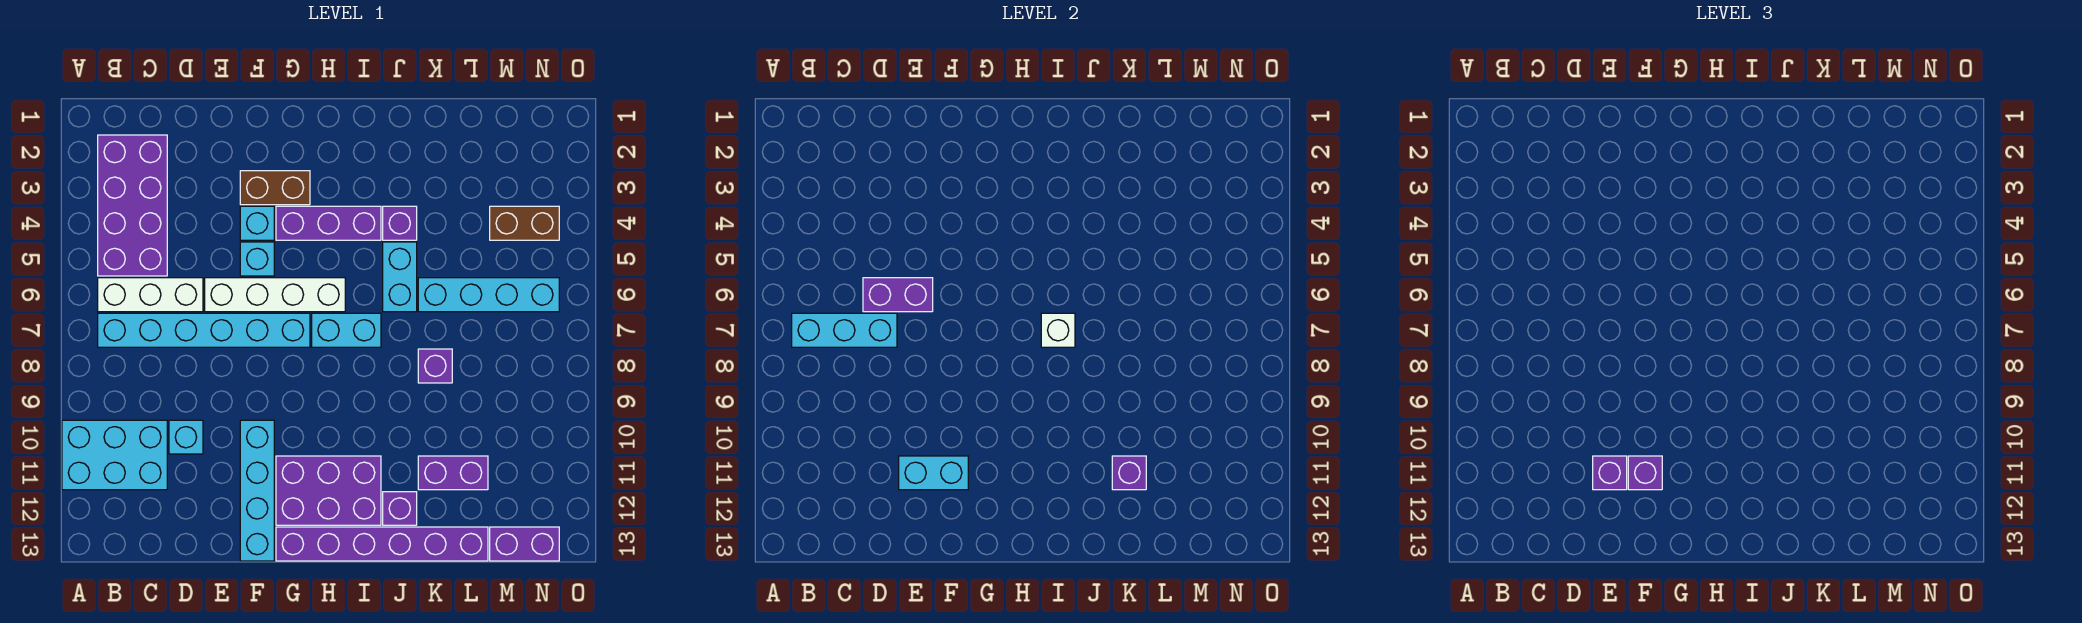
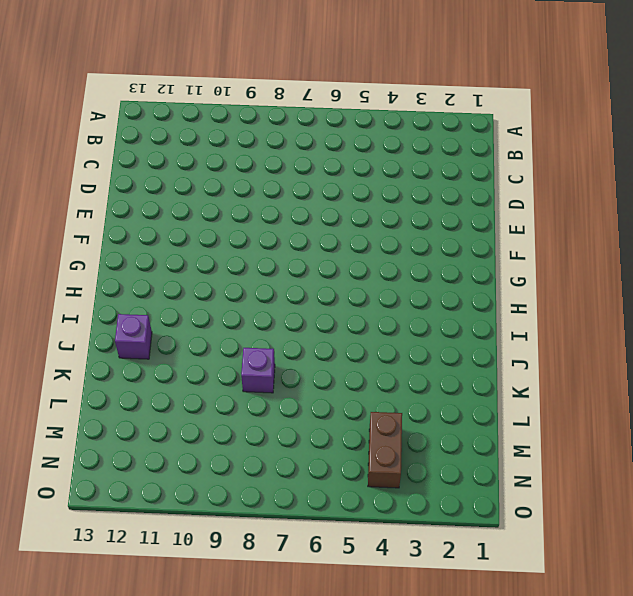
none -> cyan 2x3 brick [62,420,167,490]
none -> purple 2x4 brick [98,135,167,276]
none -> white 1x3 brick [98,278,203,312]

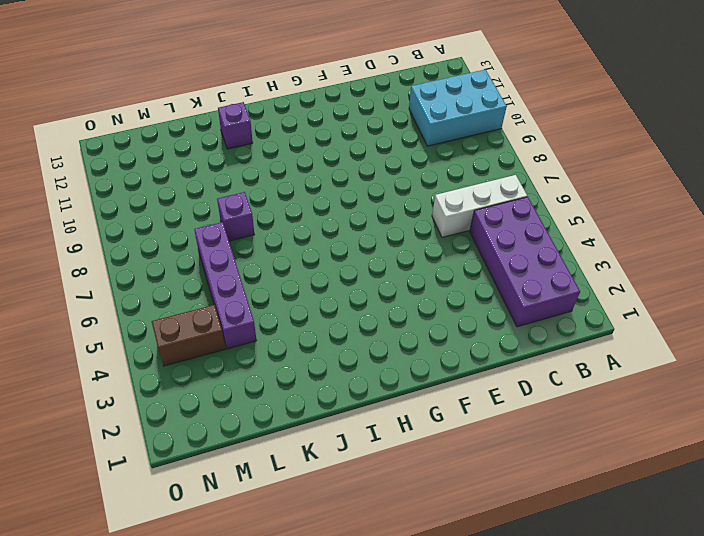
purple 1x4 brick [194,222,257,349] -> cyan 1x4 brick [418,278,559,312]
none -> cyan 1x6 brick [98,313,310,347]
none -> cyan 1x1 brick [169,420,203,454]
none -> white 1x4 brick [205,278,345,312]

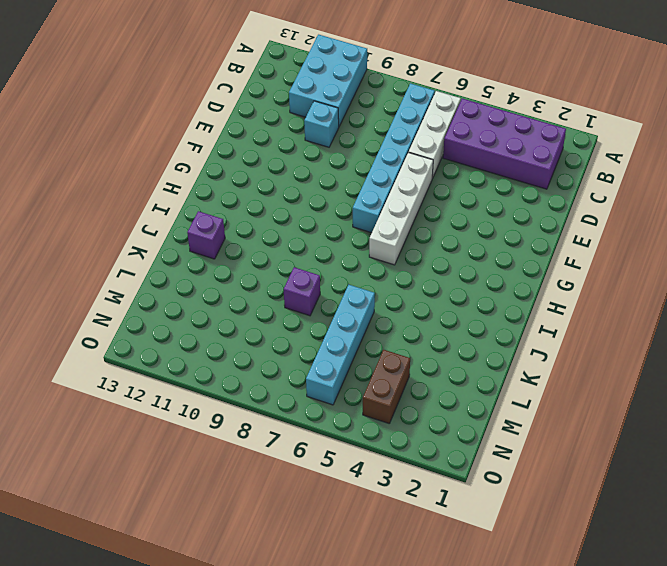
none -> brown 1x2 brick [240,171,310,205]
none -> cyan 1x1 brick [240,206,274,240]
none -> cyan 1x1 brick [240,242,274,276]

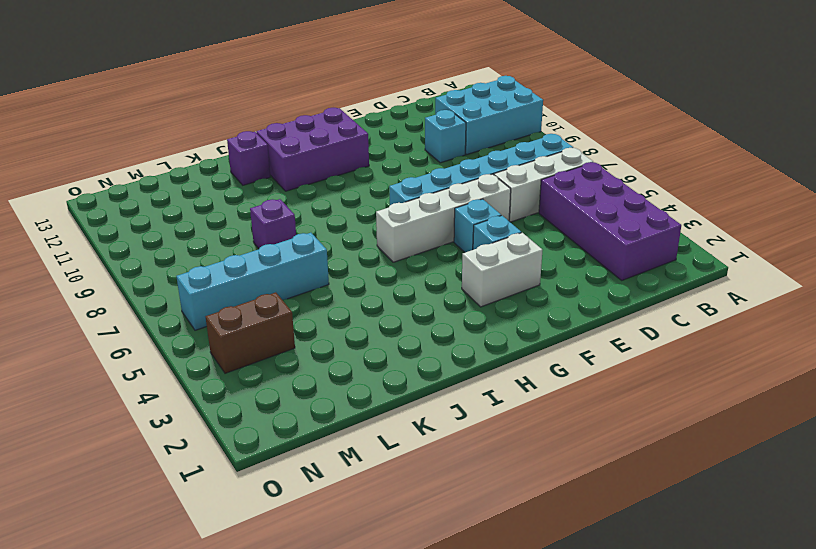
white 1x2 brick [462,233,542,307] -> brown 1x2 brick [240,171,310,205]
none -> cyan 1x4 brick [240,420,274,561]
none -> purple 1x3 brick [276,206,381,240]
none -> purple 1x6 brick [276,527,488,561]

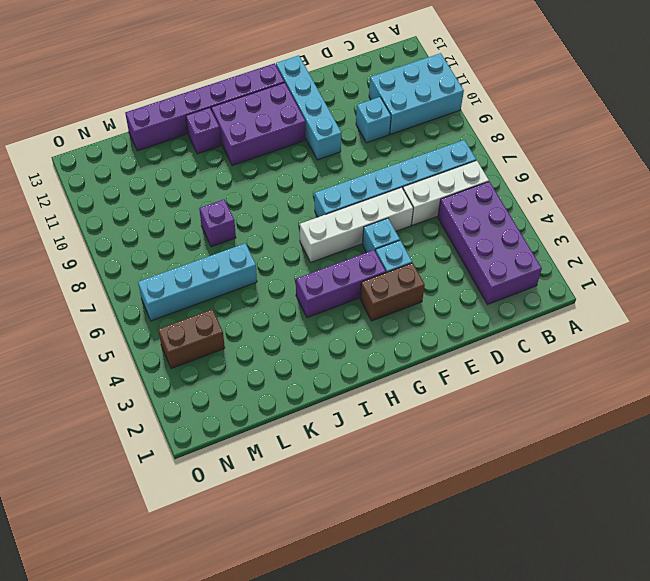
none -> cyan 1x2 brick [312,313,381,347]
none -> purple 1x1 brick [383,206,417,240]
none -> cyan 1x2 brick [383,242,417,312]

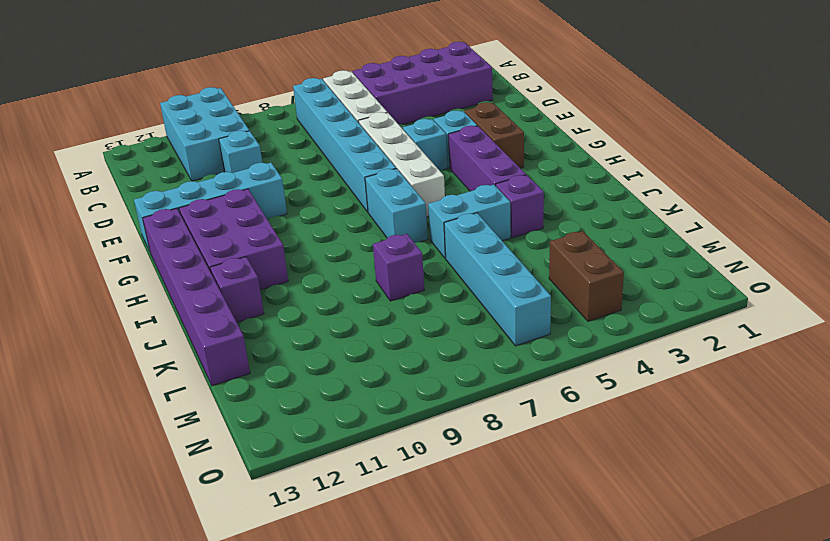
none -> purple 1x2 brick [418,456,488,490]
none -> purple 1x2 brick [490,527,559,561]
none -> cyan 1x3 brick [792,313,897,347]

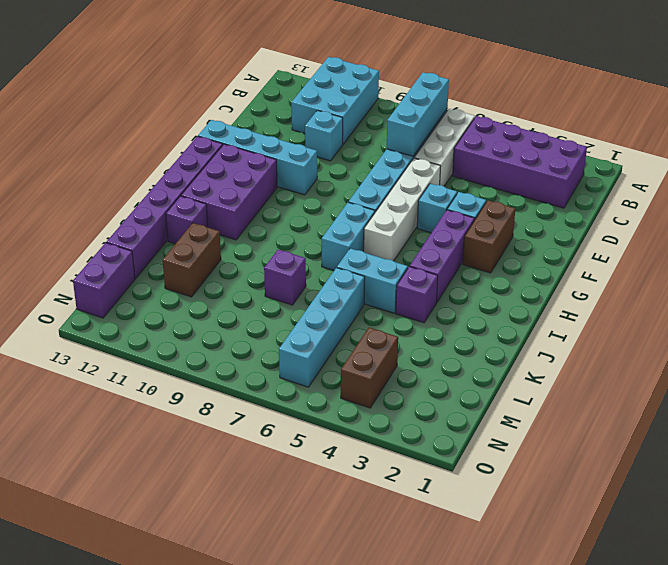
brown 1x2 brick [163,223,221,297] -> purple 1x2 brick [418,456,488,490]
none -> purple 1x2 brick [863,278,933,312]
none -> cyan 1x2 brick [899,456,968,490]
none -> white 1x1 brick [1041,313,1075,347]

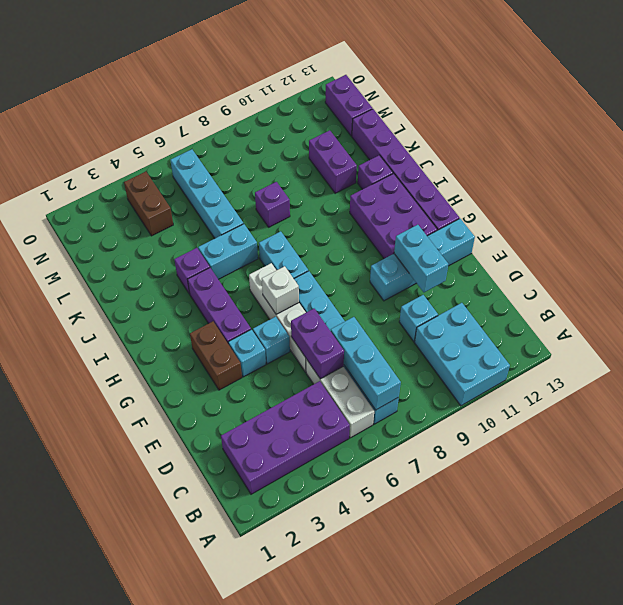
white 1x1 brick [262,266,299,314] -> white 1x1 brick moved to [1041,313,1075,347]
none -> purple 1x1 brick [1112,456,1146,490]
none -> purple 1x1 brick [1593,456,1627,490]
none -> purple 1x1 brick [1628,456,1662,490]

